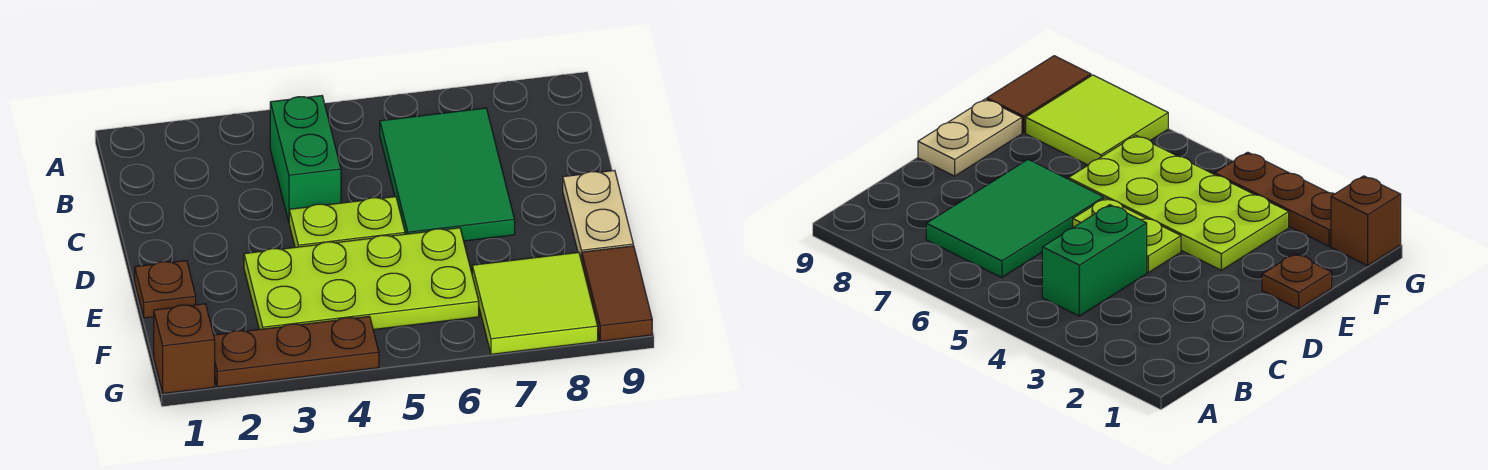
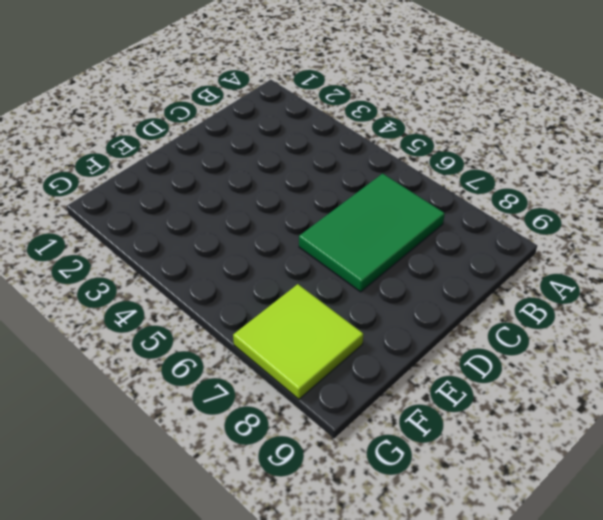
none -> green 1x2 brick [270,96,341,221]
none -> lime 1x2 plate [289,197,405,247]

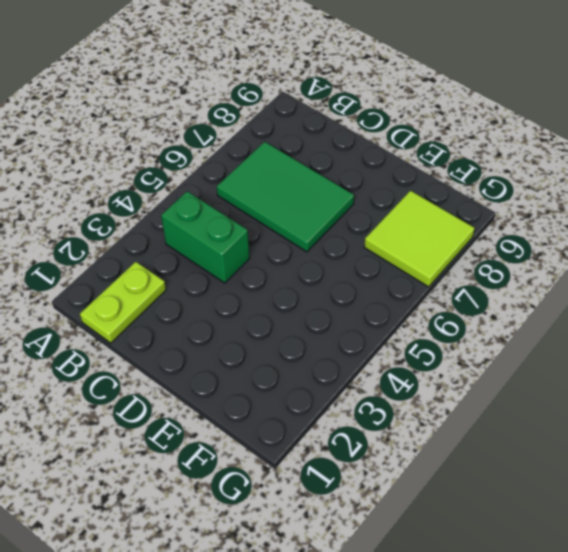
lime 1x2 plate [80,262,166,343] -> lime 1x2 plate moved to [289,197,405,247]
none -> tan 1x2 plate [563,170,633,261]
none -> brown 1x1 plate [135,260,196,318]

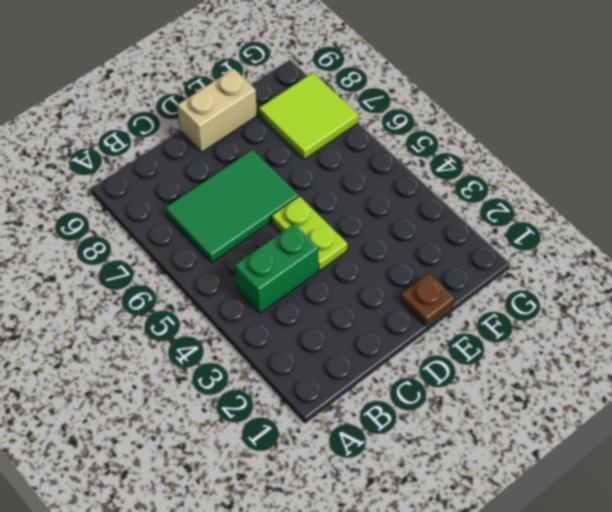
tan 1x2 brick [177,69,257,152] -> tan 1x2 plate [563,170,633,261]
none -> lime 2x4 plate [244,228,479,330]
none -> brown 1x2 tile [582,246,652,341]

